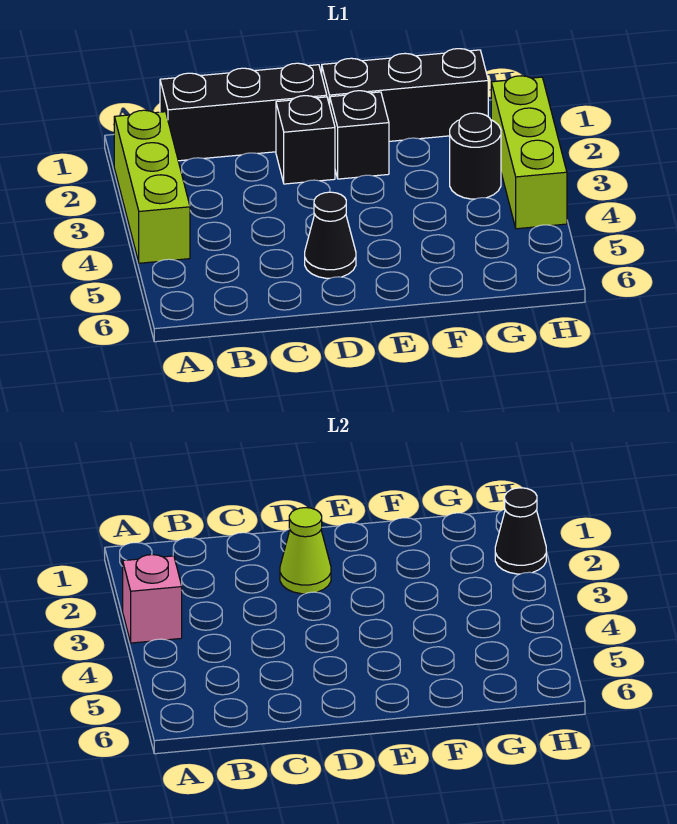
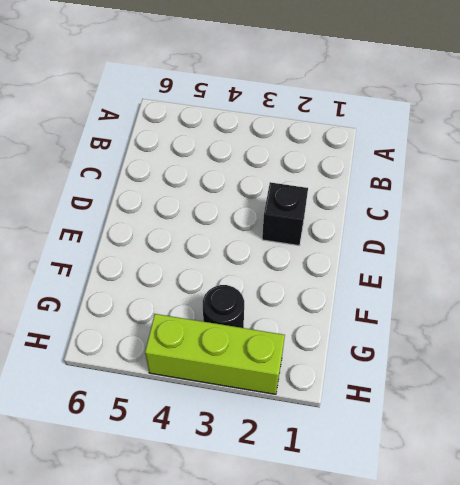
none -> lime 1x3 brick [114,110,190,263]
none -> black 1x3 brick [160,63,327,161]

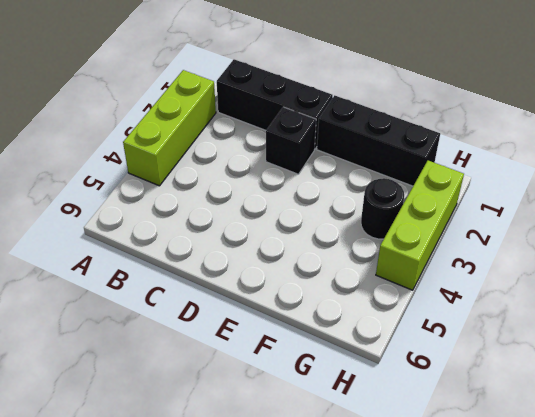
none -> black 1x1 cone [305,192,356,278]
none -> black 1x1 brick [330,91,389,179]

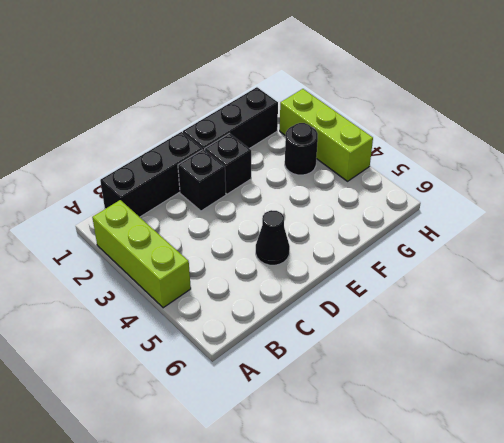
none -> pink 1x1 brick [123,555,182,643]
none -> lime 1x1 cone [280,508,331,594]

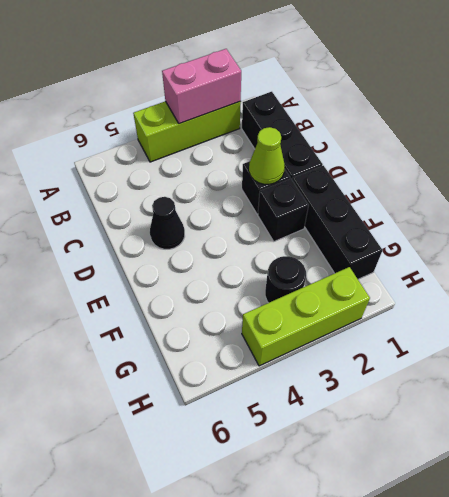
pink 1x2 brick [162,49,241,124] -> pink 1x1 brick [123,555,182,643]
none -> black 1x1 cone [495,488,546,574]

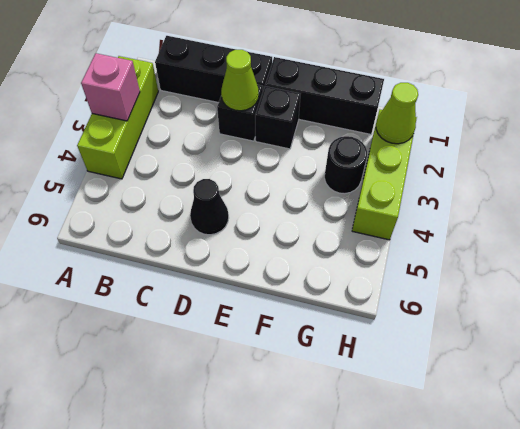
lime 1x1 cone [376,83,418,144] -> black 1x1 cone [495,488,546,574]

